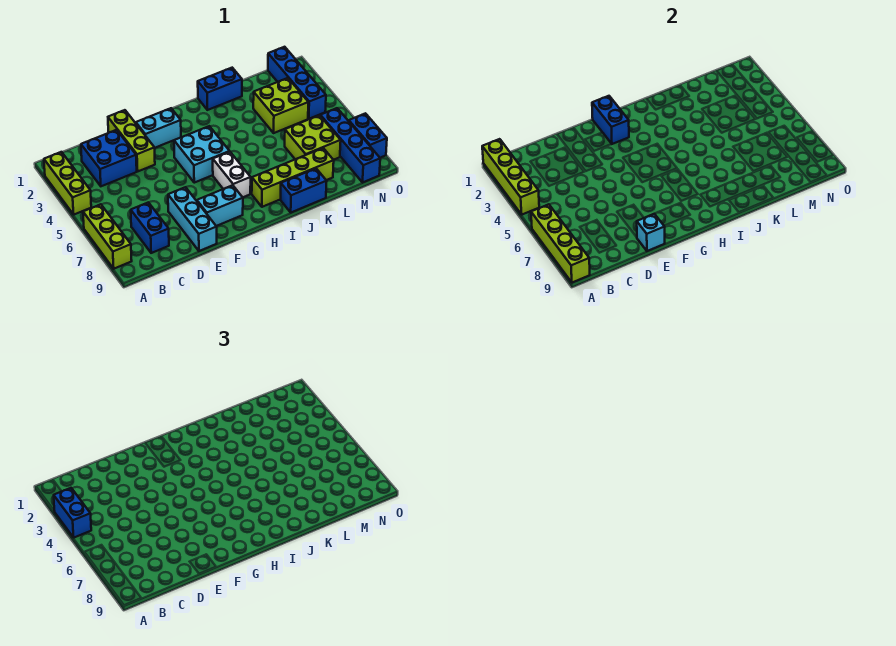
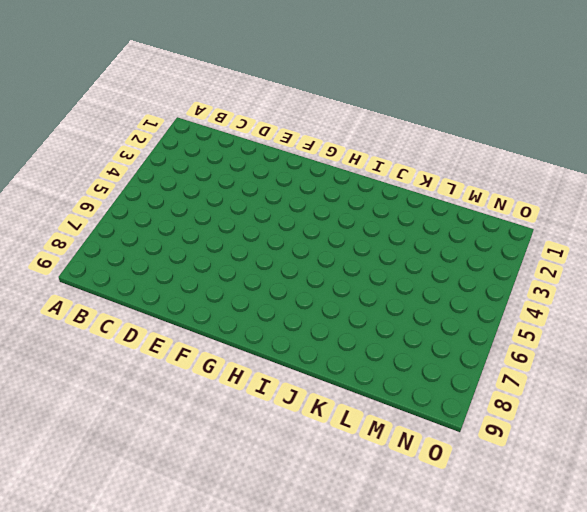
none -> lime 1x3 brick [44,152,91,214]
none -> lime 1x3 brick [83,204,132,269]
none -> blue 2x2 brick [81,130,137,186]

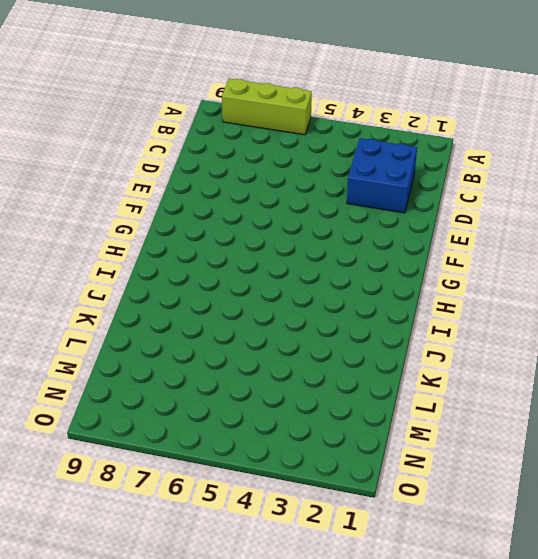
none -> lime 1x3 brick [44,152,91,214]
none -> blue 1x2 brick [131,202,169,253]
none -> lime 1x3 brick [108,110,155,171]

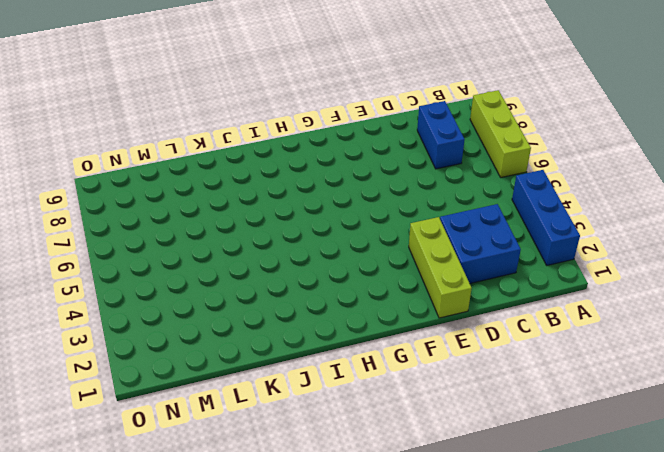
blue 1x3 brick [512,170,580,265] -> lime 1x3 brick [44,152,91,214]
none -> cyan 1x3 brick [168,187,217,251]
none -> cyan 1x2 brick [136,108,181,148]
none -> cyan 1x2 brick [197,185,243,226]

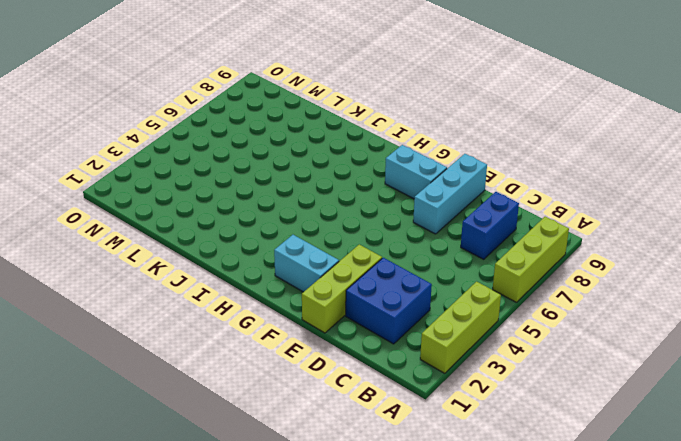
none -> cyan 2x2 brick [174,126,230,183]
none -> white 1x2 brick [213,152,251,197]
none -> lime 1x4 brick [252,148,334,207]

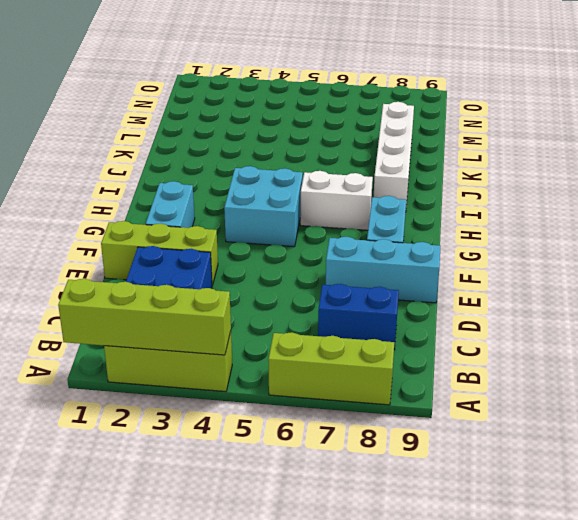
white 1x4 brick [374,102,414,204] -> lime 1x4 brick [252,148,334,207]
none -> blue 1x2 brick [198,68,242,110]
none -> blue 1x2 brick [281,168,327,212]
none -> lime 2x2 brick [253,78,308,133]

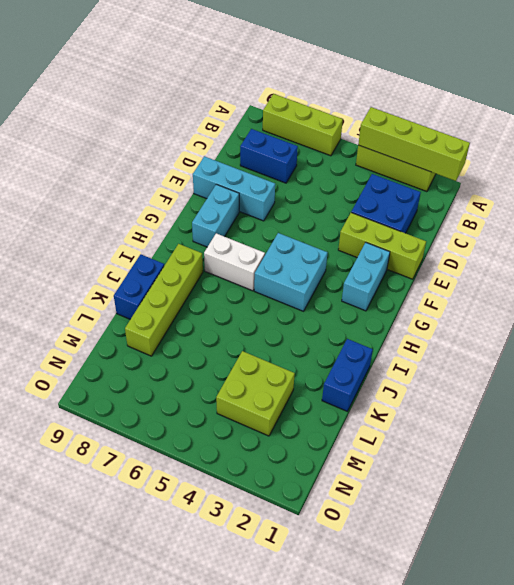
none -> lime 2x2 brick [285,115,341,160]
none -> blue 1x4 brick [268,47,326,119]
none -> blue 1x4 brick [320,108,380,182]

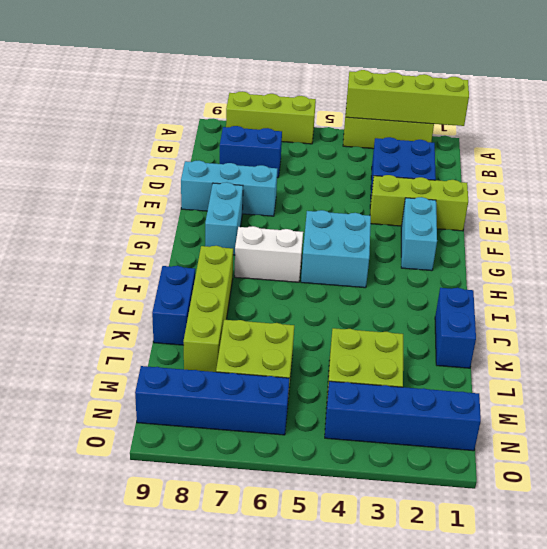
none -> blue 1x2 brick [349,113,387,158]
none -> lime 1x4 brick [531,204,590,283]
none -> cyan 1x1 brick [637,214,665,251]

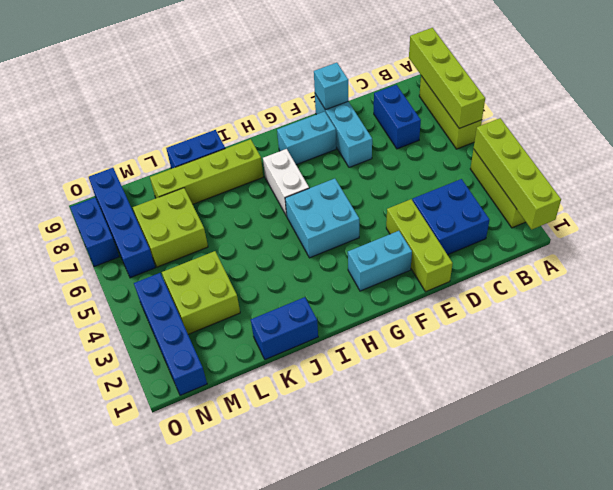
none -> blue 1x2 brick [592,96,629,144]
none -> blue 1x2 brick [54,488,91,537]

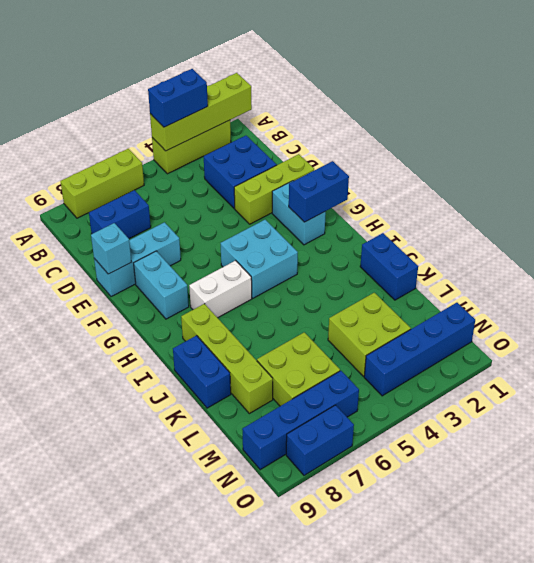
none -> lime 1x4 brick [531,204,590,283]

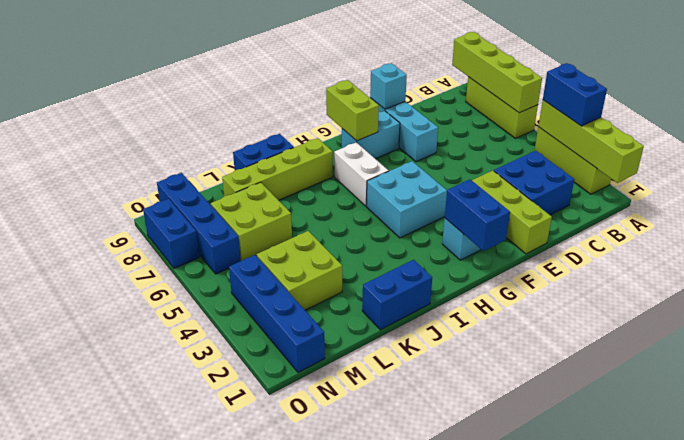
lime 1x2 brick [326,80,379,141] -> none
none -> blue 1x2 brick [131,202,169,253]

